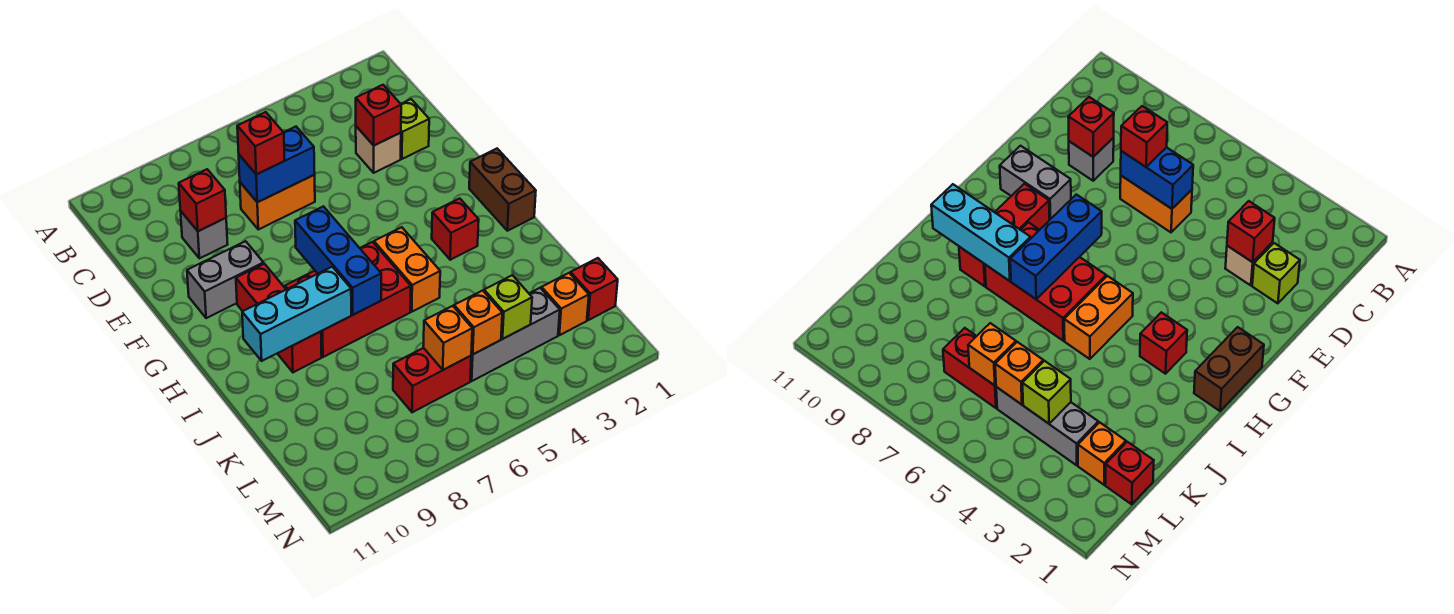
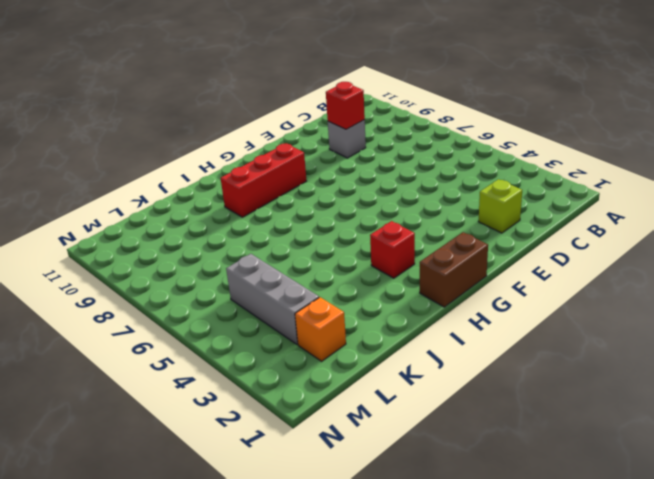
none -> tan 1x1 brick [356,126,401,173]
none -> orange 1x2 brick [240,175,315,229]
none -> grey 1x2 brick [187,241,264,318]

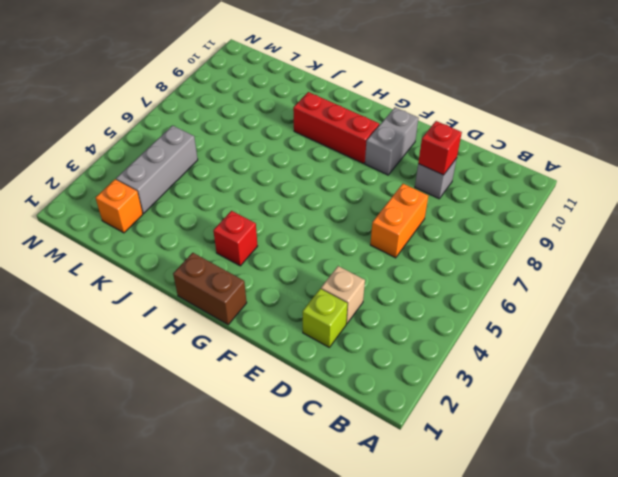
none -> orange 1x2 brick [374,227,440,312]
none -> red 2x3 brick [285,242,411,357]
none -> red 1x1 brick [570,258,618,320]

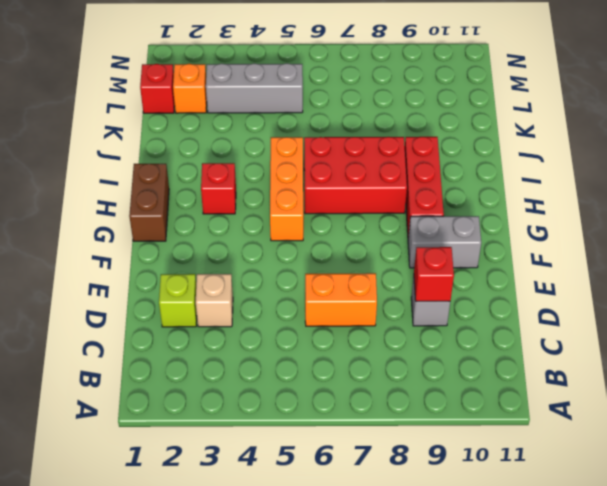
orange 1x3 brick [270,137,303,241] -> orange 1x2 brick [374,227,440,312]
none -> red 1x2 brick [393,348,471,412]
none -> red 1x1 brick [356,85,401,145]
none -> blue 1x2 brick [239,127,315,202]

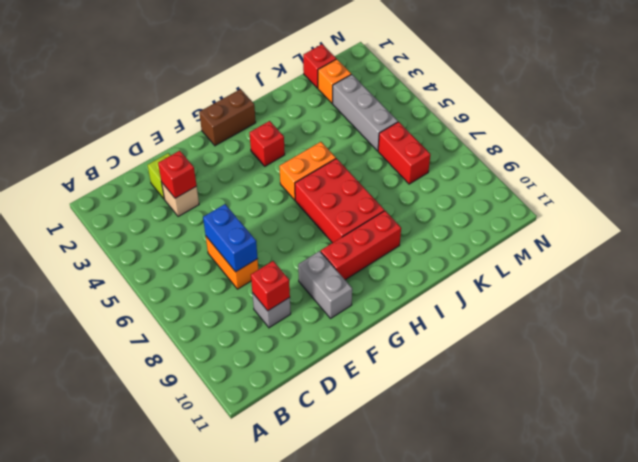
none -> blue 1x3 brick [295,206,381,315]
none -> cyan 1x3 brick [242,267,351,361]
none -> lime 1x1 brick [484,275,532,339]

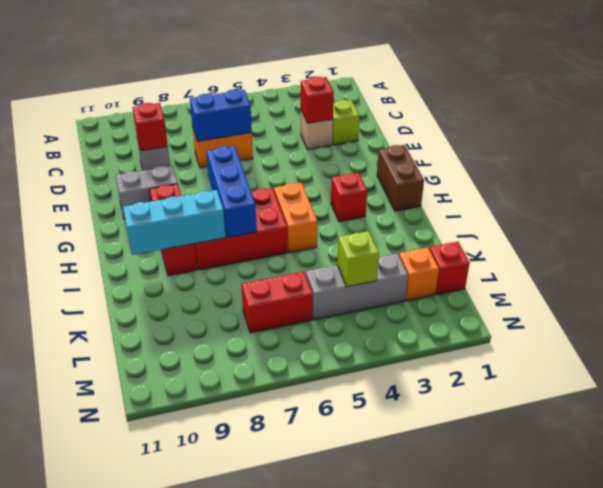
none -> orange 1x1 brick [454,290,502,354]
none -> orange 1x1 brick [423,306,472,370]
none -> red 1x1 brick [237,112,285,174]

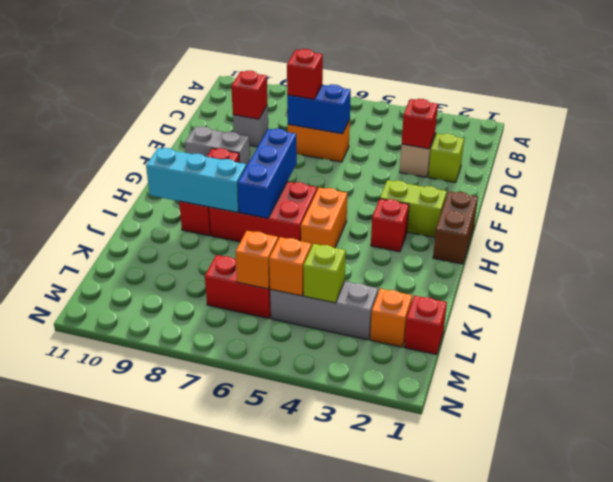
lime 1x2 brick [380,180,447,237] -> none

